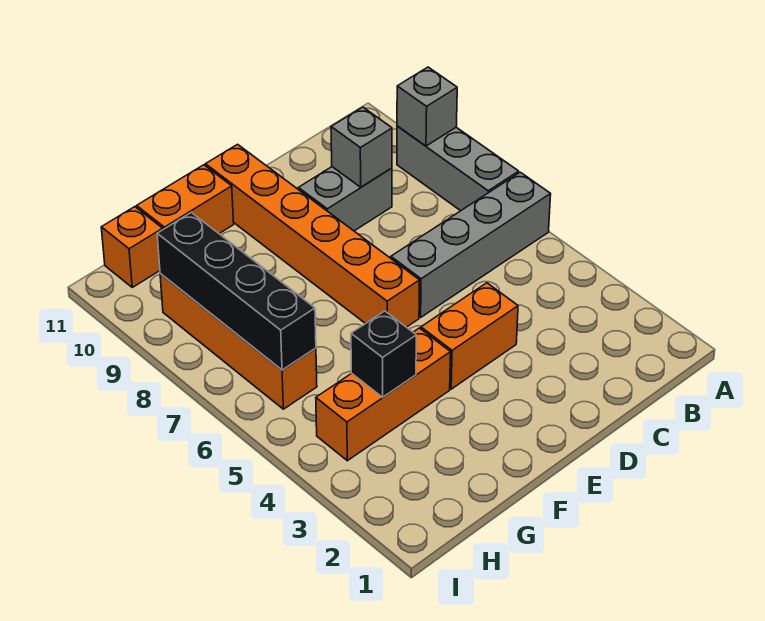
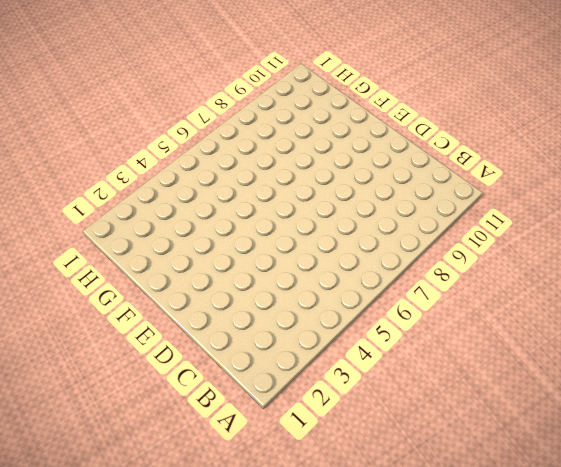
none -> grey 1x4 brick [391,172,551,317]
none -> grey 1x3 brick [397,126,519,211]
none -> grey 1x2 brick [298,167,392,231]

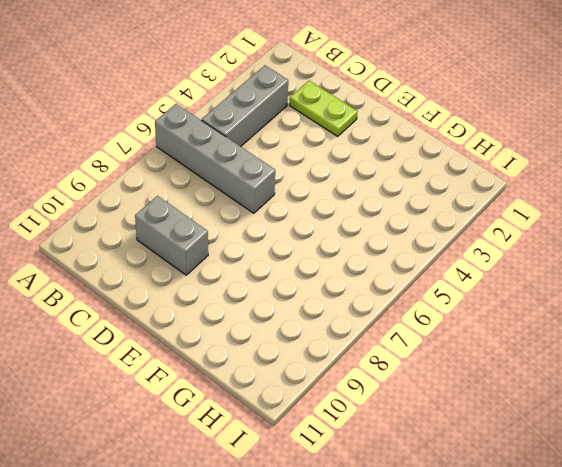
grey 1x3 brick [202,65,288,146] -> grey 1x3 brick moved to [397,126,519,211]
lime 1x2 plate [289,81,358,136] -> none
none -> orange 1x2 brick [421,283,518,389]
none -> orange 1x6 brick [205,144,420,327]
none -> orange 1x3 brick [316,328,451,461]

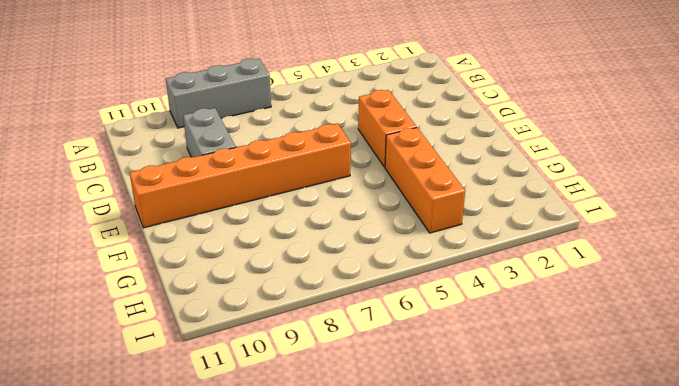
none -> grey 1x4 brick [391,172,551,317]
none -> orange 1x2 brick [137,165,234,234]
none -> orange 1x4 brick [160,274,317,409]

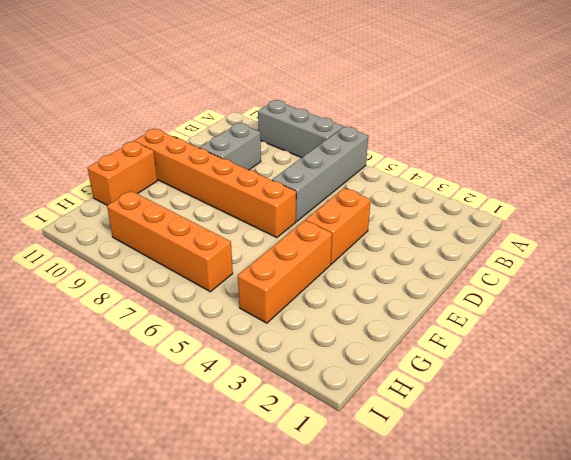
none -> orange 1x1 brick [101,207,163,287]
none -> grey 1x1 brick [397,67,457,146]
none -> grey 1x1 brick [331,107,392,187]

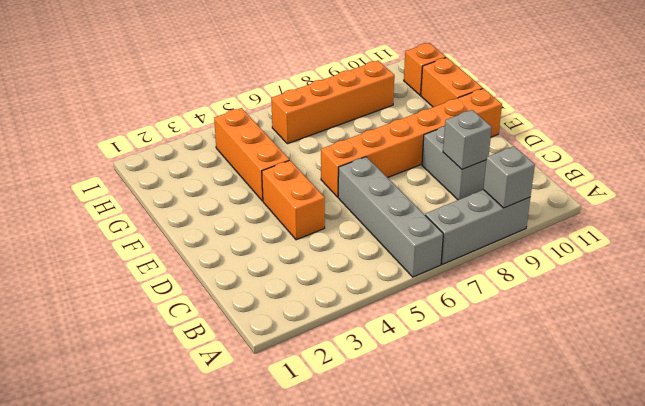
none -> black 1x1 brick [351,311,416,397]
none -> black 1x4 brick [157,212,316,370]

